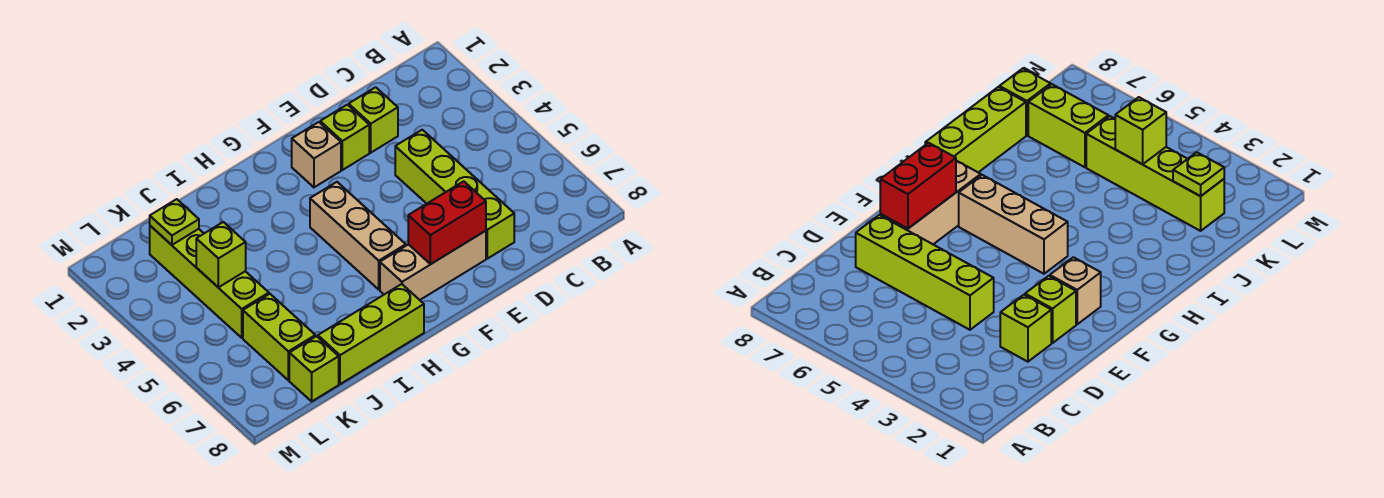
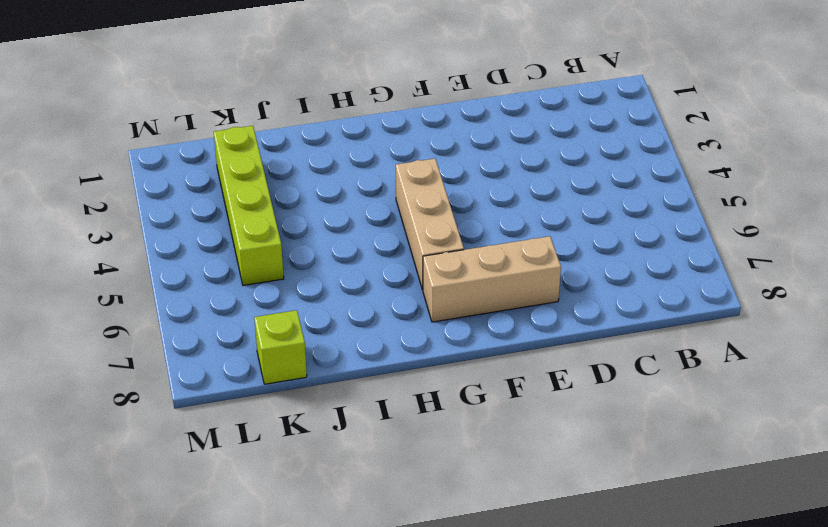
none -> lime 1x1 brick [349,87,398,153]
none -> lime 1x4 brick [395,130,514,259]
none -> lime 1x1 brick [320,105,369,170]

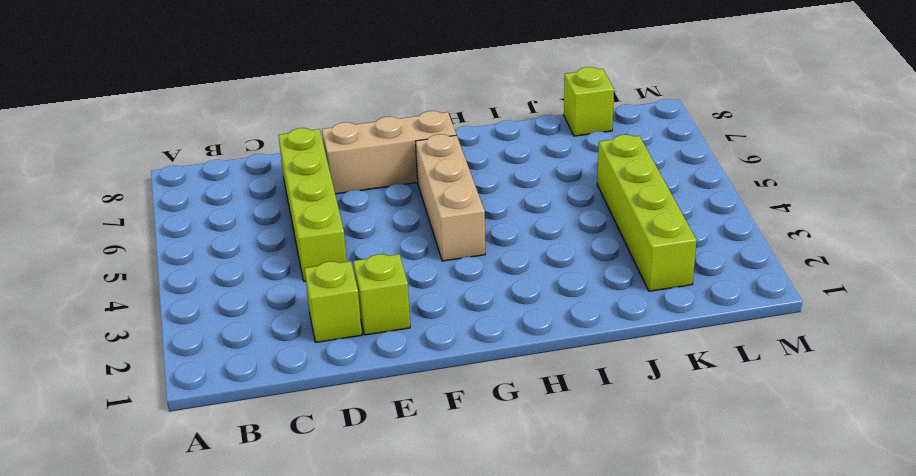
none -> tan 1x1 brick [292,122,341,187]
none -> lime 1x3 brick [318,284,424,384]
none -> lime 1x2 brick [243,294,315,380]

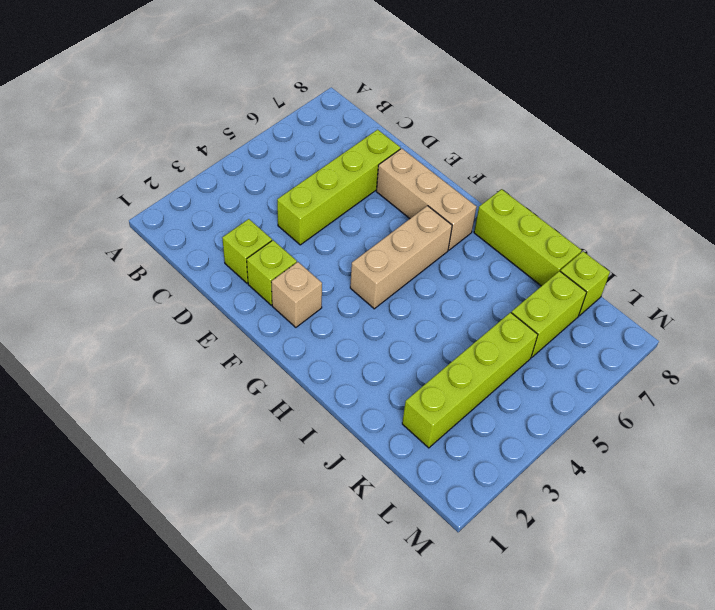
none -> red 1x2 brick [408,181,486,264]
none -> lime 1x1 plate [150,199,199,245]
none -> lime 1x1 brick [196,222,246,287]

